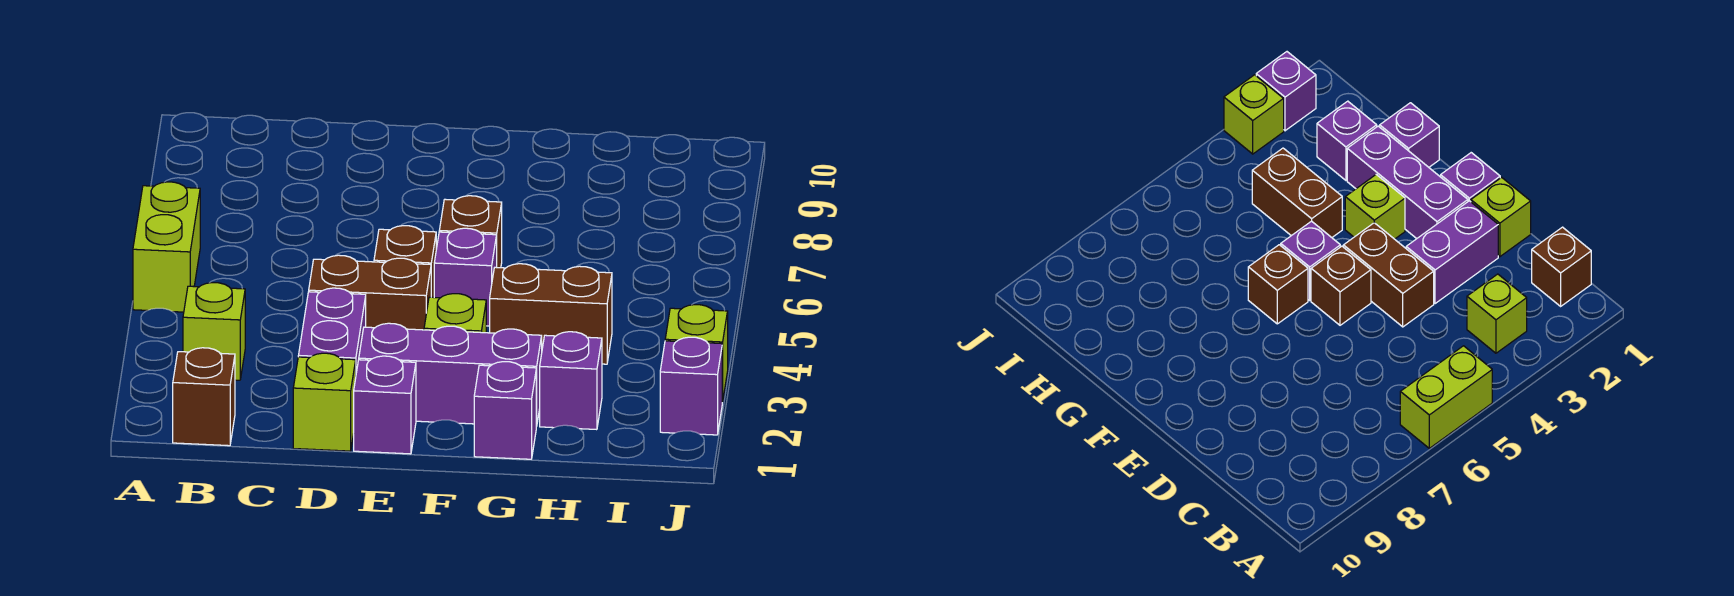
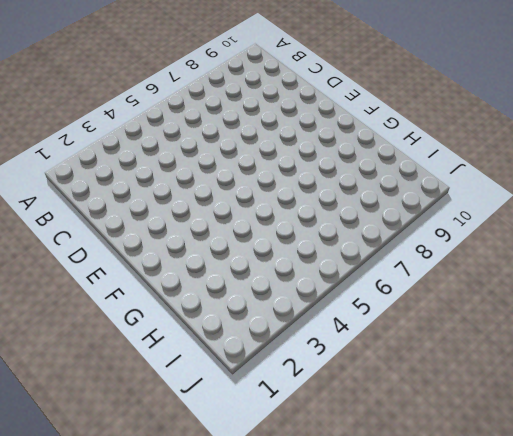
none -> lime 1x2 brick [133,182,200,312]
none -> brown 1x1 brick [173,348,235,446]
none -> lime 1x1 brick [183,283,245,380]

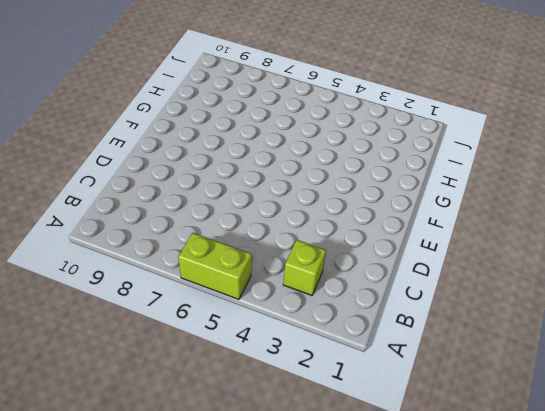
none -> brown 1x1 brick [173,348,235,446]
none -> lime 1x1 brick [293,353,356,451]
none -> purple 1x2 brick [298,288,366,373]

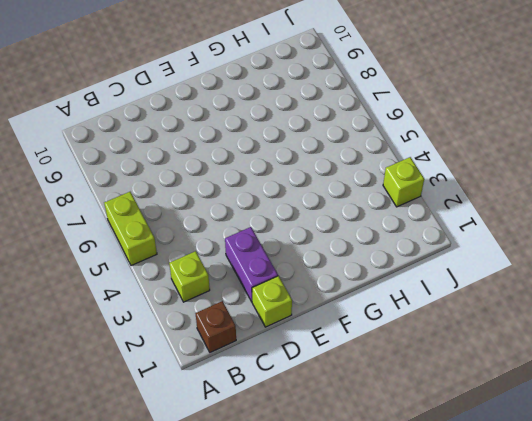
none -> brown 1x2 brick [309,255,431,330]
none -> purple 1x1 brick [354,356,416,454]
none -> purple 1x3 brick [359,323,542,426]

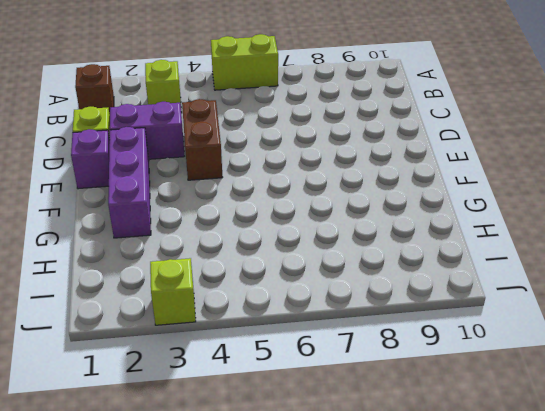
none -> brown 1x1 brick [374,226,436,297]
none -> lime 1x1 brick [424,294,486,333]
none -> purple 1x1 brick [434,228,497,326]

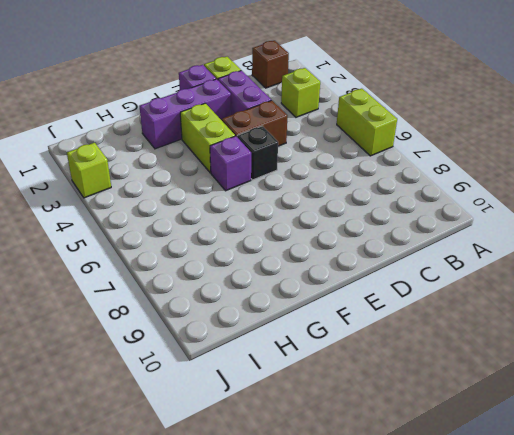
black 1x1 brick [237,126,278,180] -> brown 1x1 brick [374,226,436,297]
lime 1x2 brick [180,103,235,173] -> lime 1x1 brick [424,294,486,333]
none -> brown 1x1 brick [439,196,502,268]
none -> purple 1x1 brick [474,362,536,459]
none -> brown 1x2 brick [490,264,612,364]

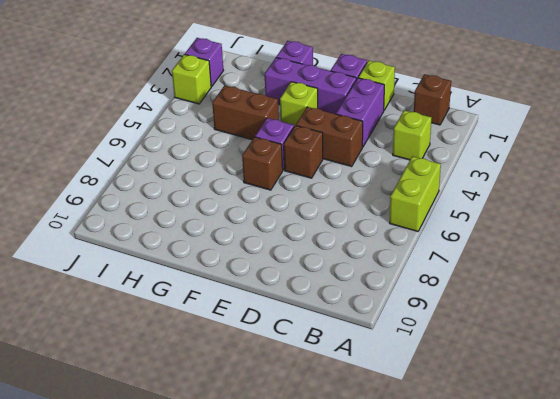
none -> purple 1x1 brick [540,332,602,430]

